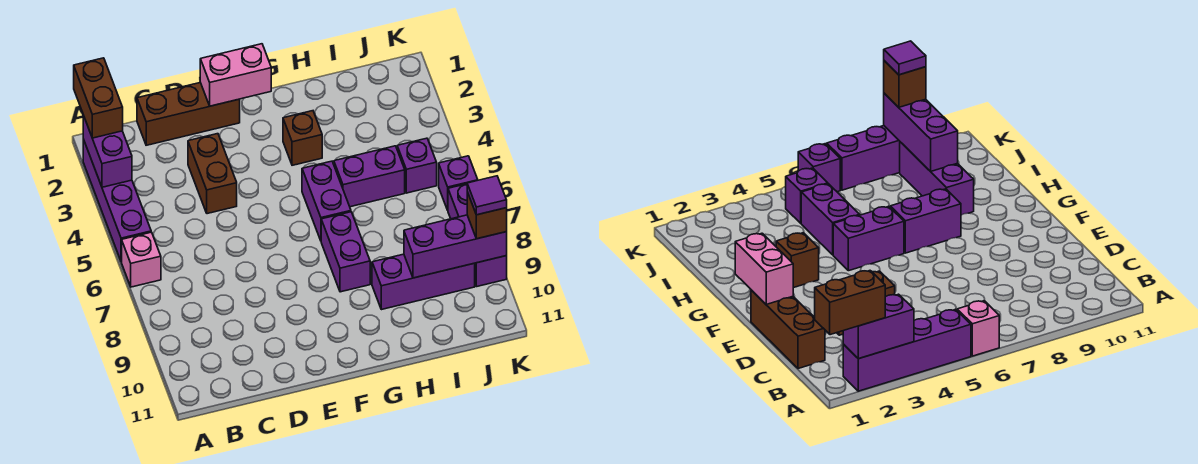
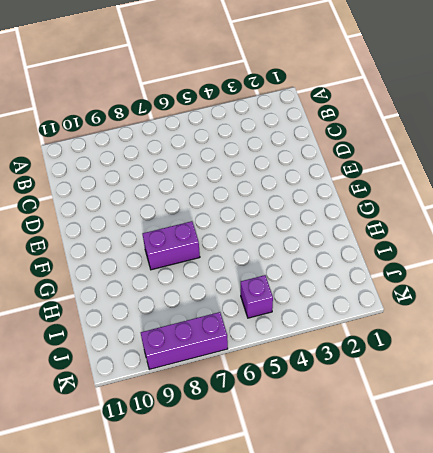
none -> purple 1x4 brick [83,139,151,262]
none -> pink 1x1 brick [122,232,161,287]
none -> brown 1x3 brick [137,83,240,145]

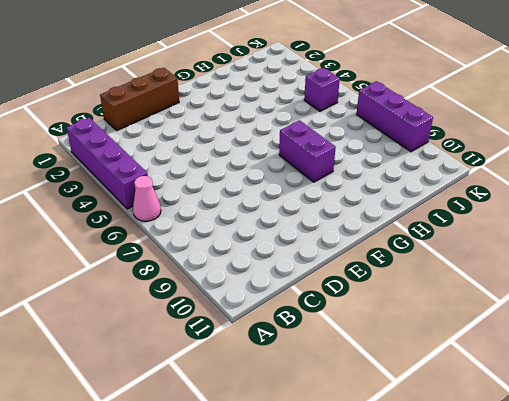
pink 1x1 cone [133,176,161,221] -> pink 1x1 brick [122,232,161,287]
none -> brown 1x2 brick [188,134,237,214]
none -> brown 1x1 brick [283,111,322,165]
none -> purple 1x2 brick [302,161,351,241]

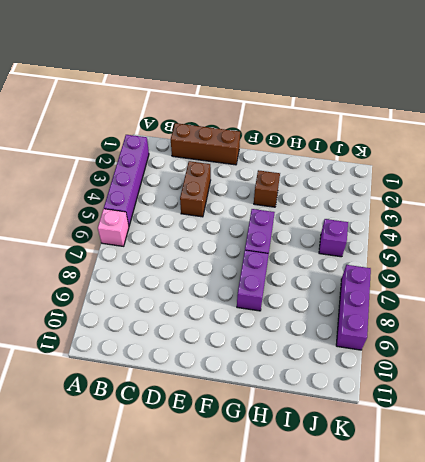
none -> purple 1x2 brick [334,146,405,207]
none -> purple 1x3 brick [372,254,475,310]
none -> purple 1x1 brick [439,156,478,210]

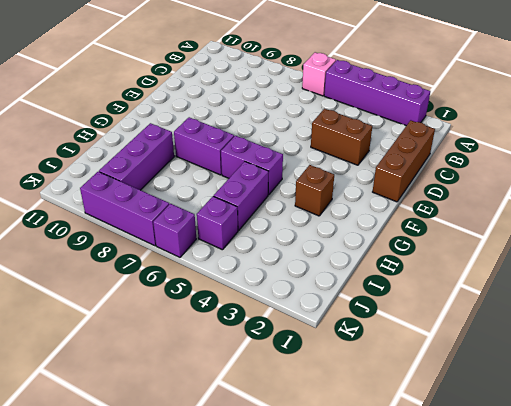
none -> purple 1x2 brick [83,115,132,187]
none -> pink 1x2 brick [200,44,271,106]
none -> purple 1x3 brick [404,215,507,278]

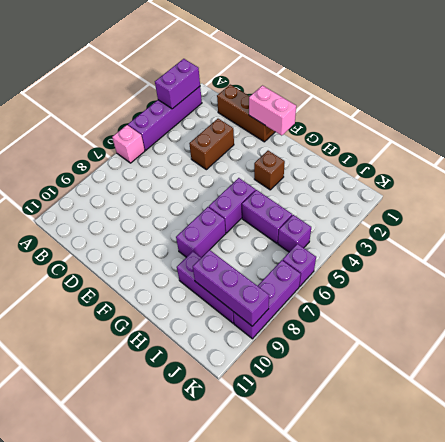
none -> brown 1x2 brick [74,58,123,138]
none -> brown 1x1 brick [467,192,507,239]
none -> purple 1x1 tile [467,176,507,215]

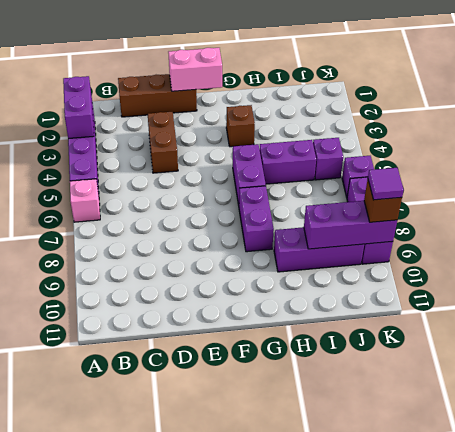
none -> brown 1x2 brick [74,58,123,138]

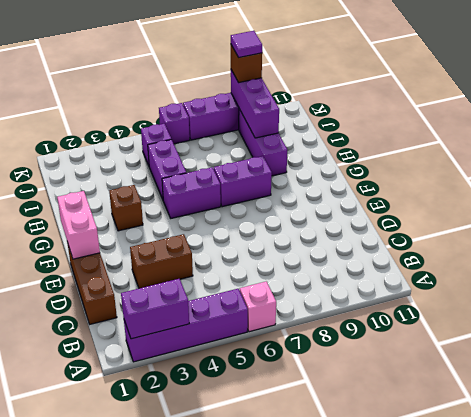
none -> brown 1x2 brick [74,58,123,138]

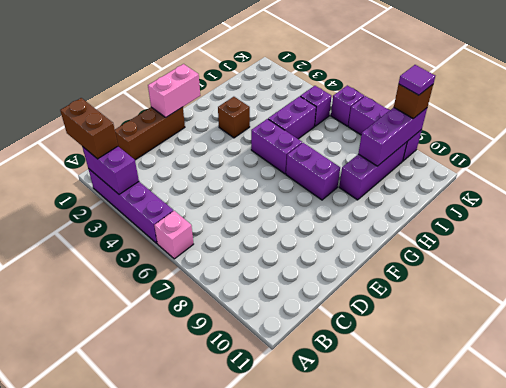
none -> brown 1x2 brick [188,134,237,214]

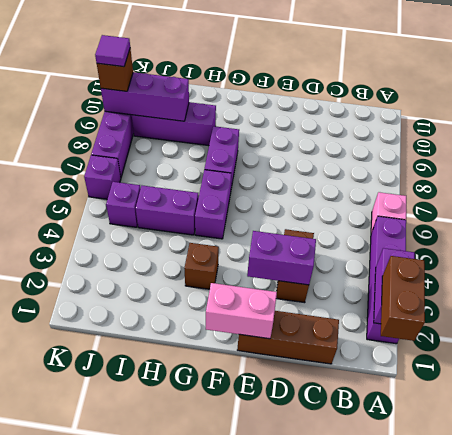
purple 1x2 brick [247,231,316,285] -> none

